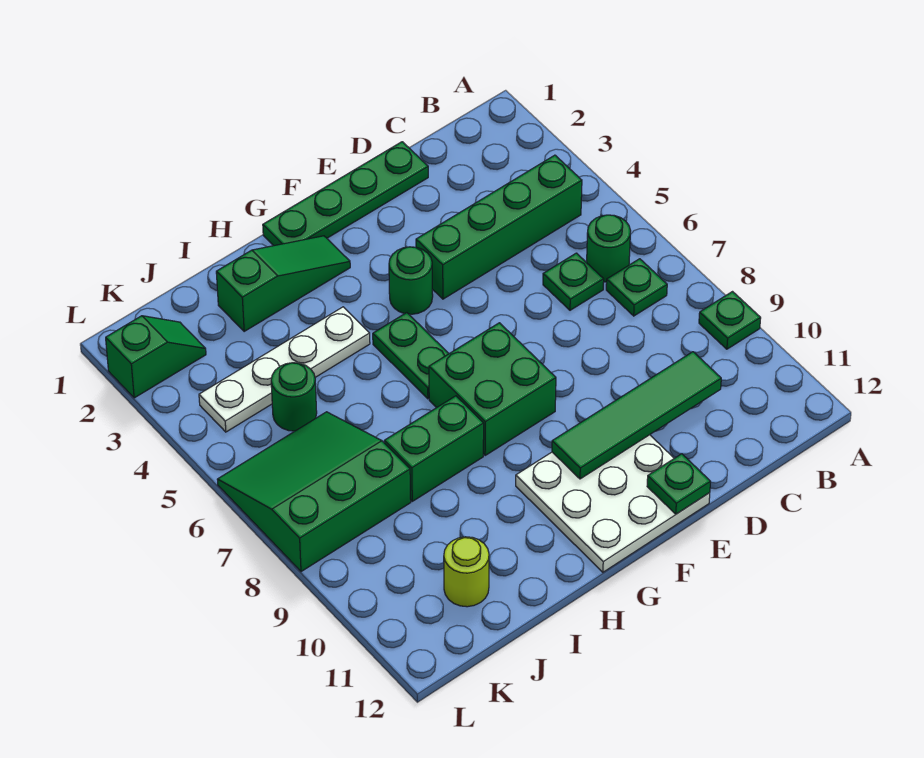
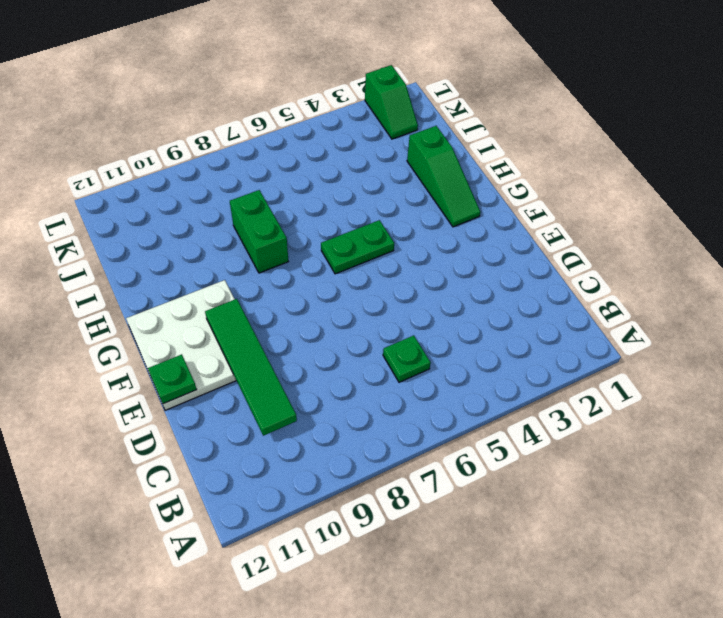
none -> green 1x1 plate [699,292,761,349]
none -> green 1x4 brick [416,155,582,299]
none -> green 1x1 round brick [587,215,631,282]

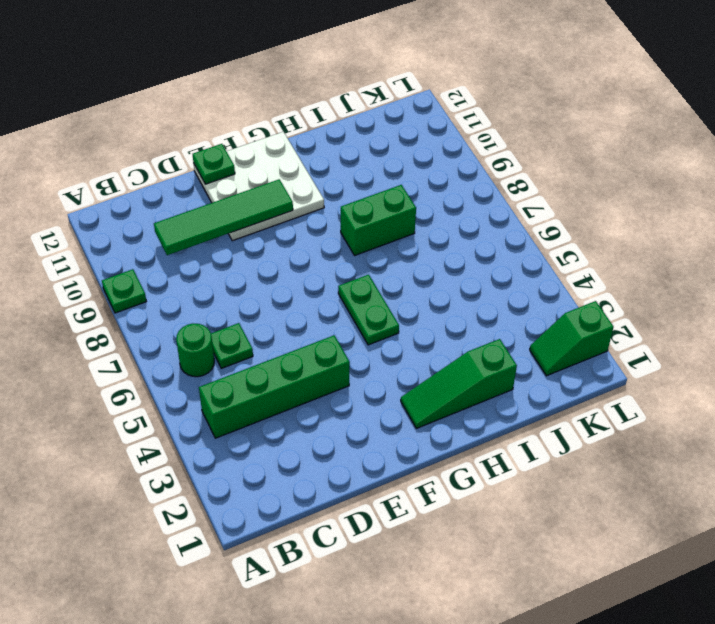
none -> green 1x1 plate [606,259,667,316]
none -> green 1x4 plate [263,142,428,246]
none -> green 1x1 round brick [389,247,433,314]

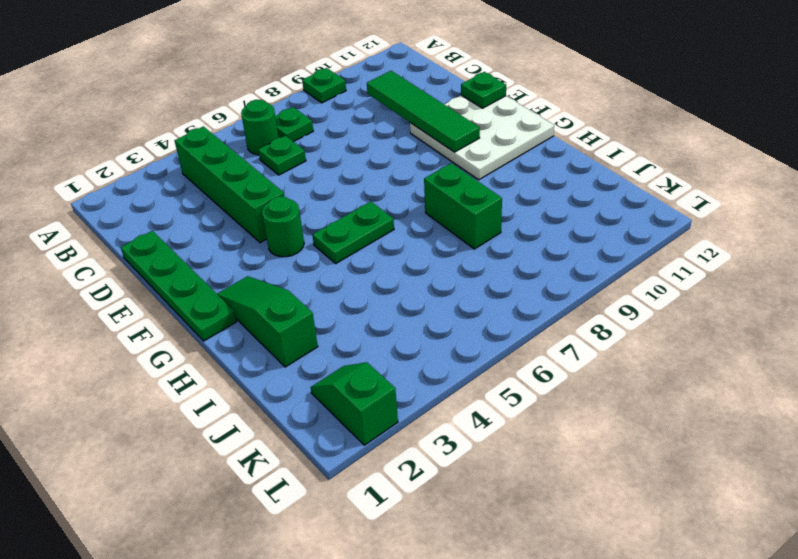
none -> green 2x2 brick [429,323,556,456]
none -> white 1x4 plate [199,307,370,432]
none -> green 1x1 round brick [271,363,317,431]

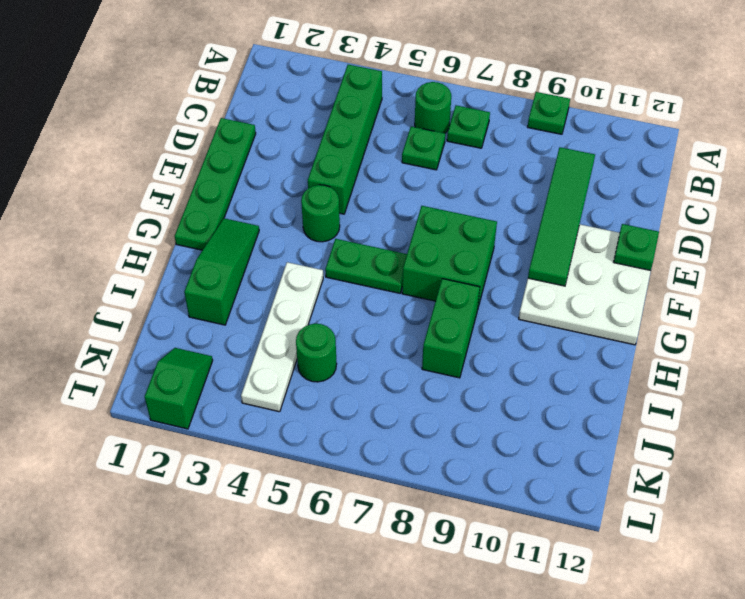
none -> green 3x3 slope [217,412,411,572]
none -> lime 1x1 round brick [444,537,489,607]

